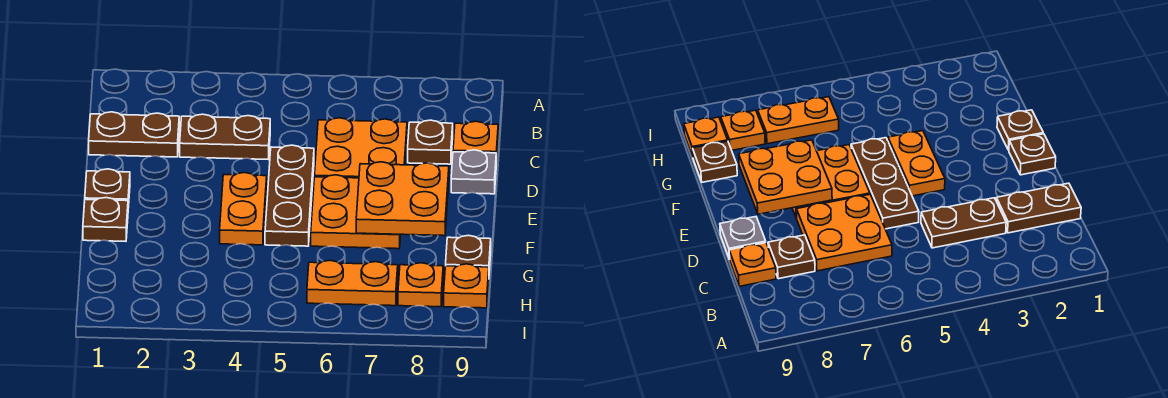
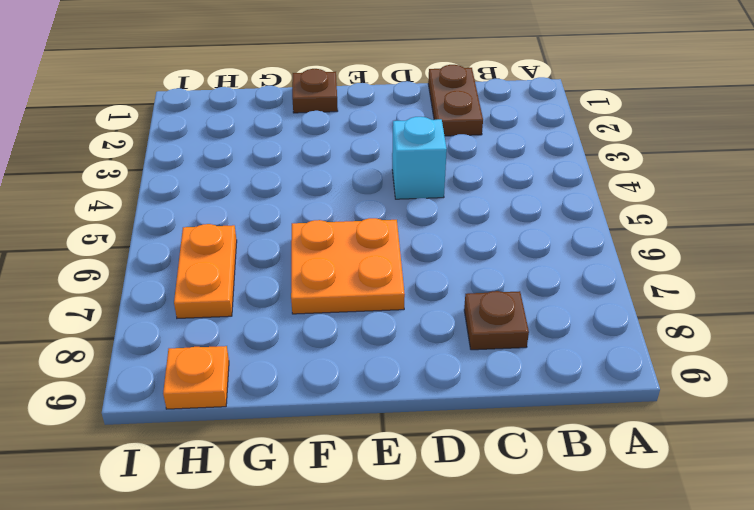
cyan 1x1 brick [392,117,447,199] -> none
none -> brown 1x2 plate [180,114,270,159]
none -> orange 2x2 plate [314,118,407,178]
none -> orange 1x1 plate [453,121,498,164]

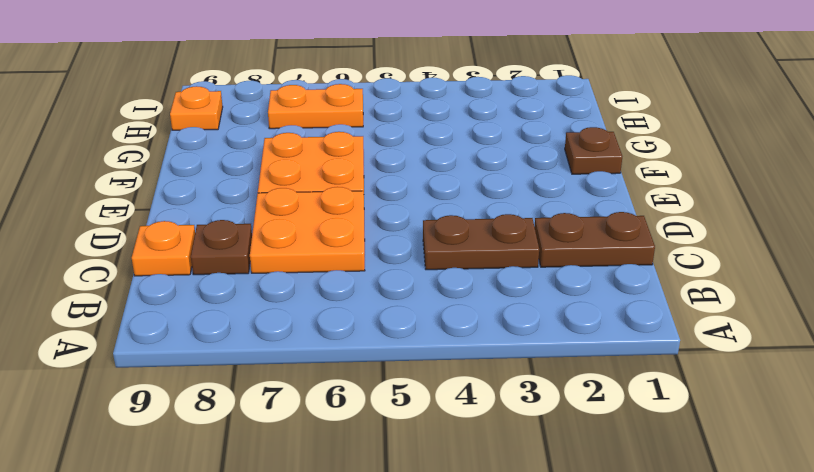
none -> brown 1x3 plate [265,145,314,246]
none -> grey 1x1 plate [451,150,496,194]
none -> brown 1x1 plate [85,169,130,208]

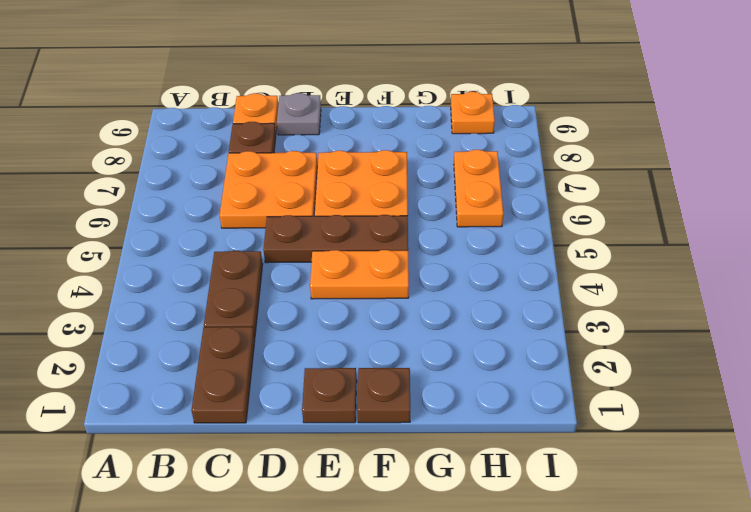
none -> brown 1x1 plate [446,235,491,270]
none -> orange 1x1 plate [398,263,443,307]
none -> orange 2x2 plate [356,162,449,236]

